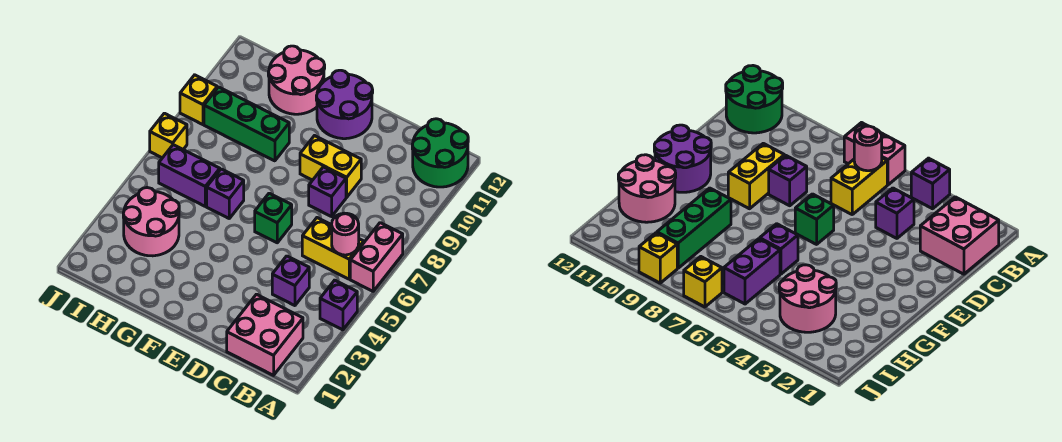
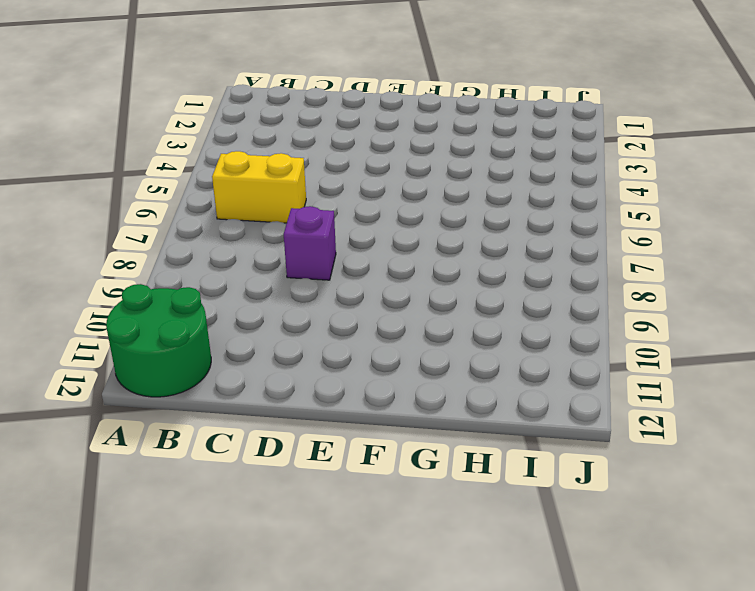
none -> purple 1x1 brick [320,280,357,330]
none -> pink 1x2 brick [350,223,403,291]
none -> pink 2x2 brick [227,294,303,375]

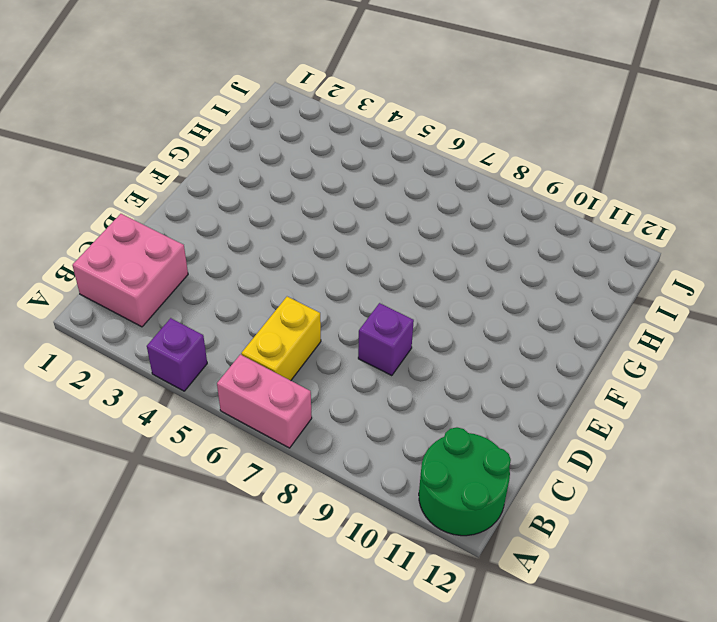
none -> purple 1x1 brick [272,256,309,306]
none -> yellow 1x2 brick [300,136,361,197]
none -> green 1x1 brick [255,193,292,243]

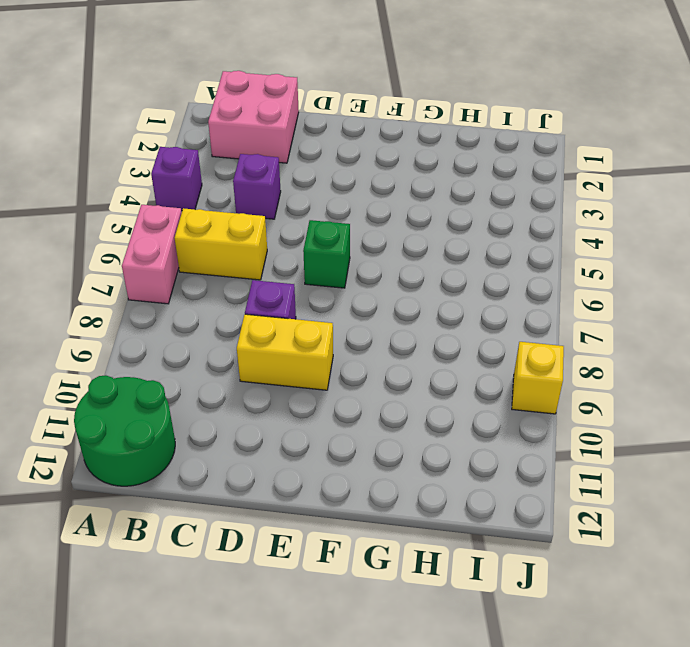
none -> purple 2x2 round brick [316,70,373,139]
none -> purple 1x1 brick [207,169,244,218]
none -> green 1x3 brick [204,87,289,161]

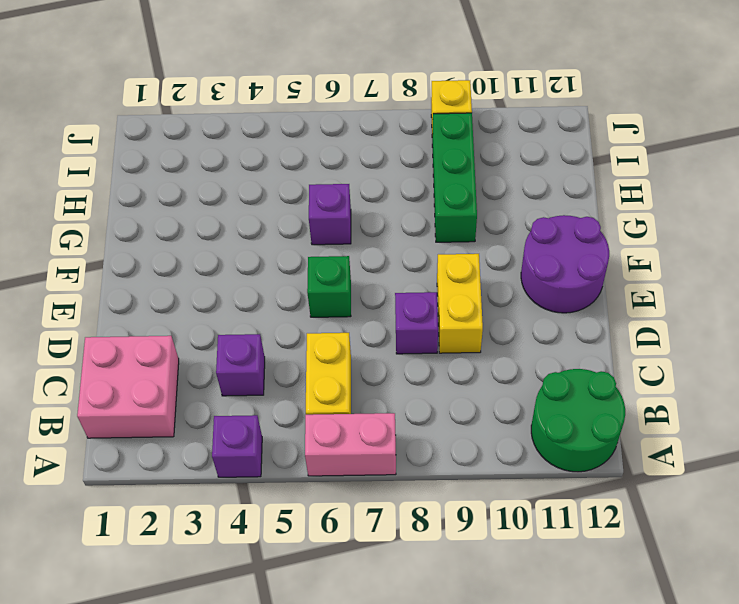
none -> pink 2x2 round brick [268,46,325,114]
none -> pink 2x2 round brick [123,188,179,256]
none -> purple 1x2 brick [159,145,220,206]

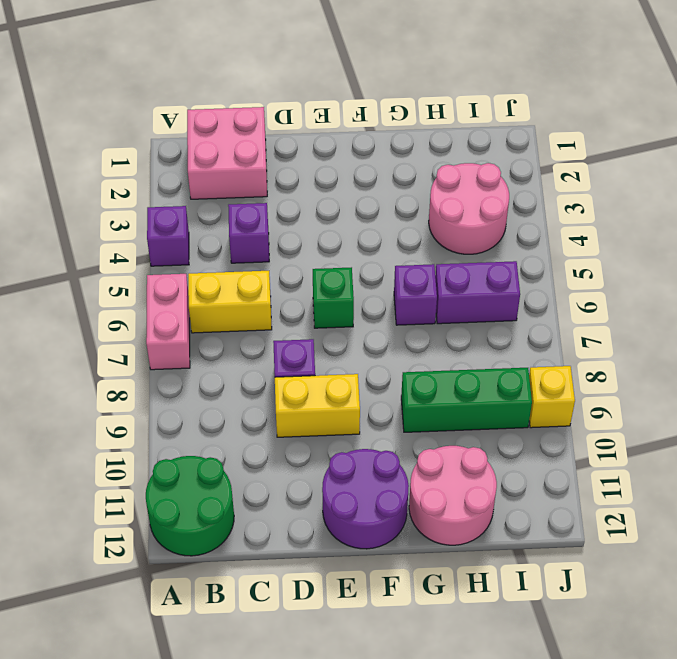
none -> yellow 1x1 brick [150,113,187,158]
none -> pink 1x1 round brick [331,213,359,255]

